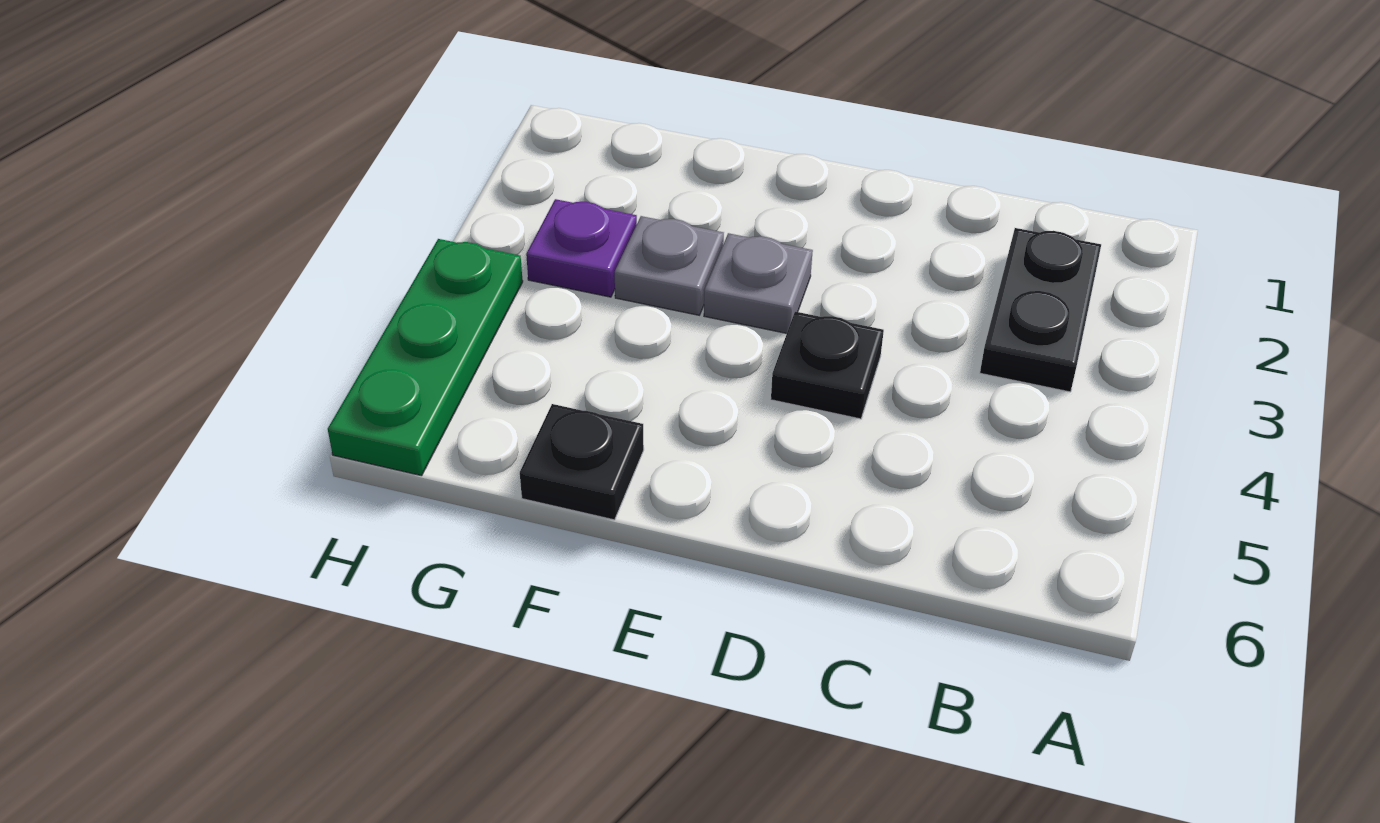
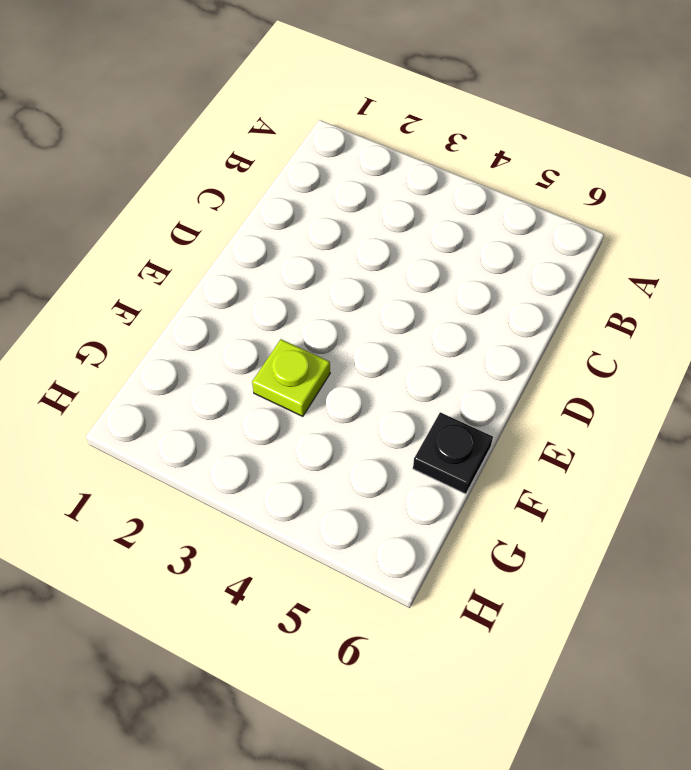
lime 1x1 plate [252,339,330,416] -> grey 1x1 plate [615,216,724,315]
none -> black 1x2 plate [980,228,1101,392]
none -> black 1x1 plate [771,312,884,419]

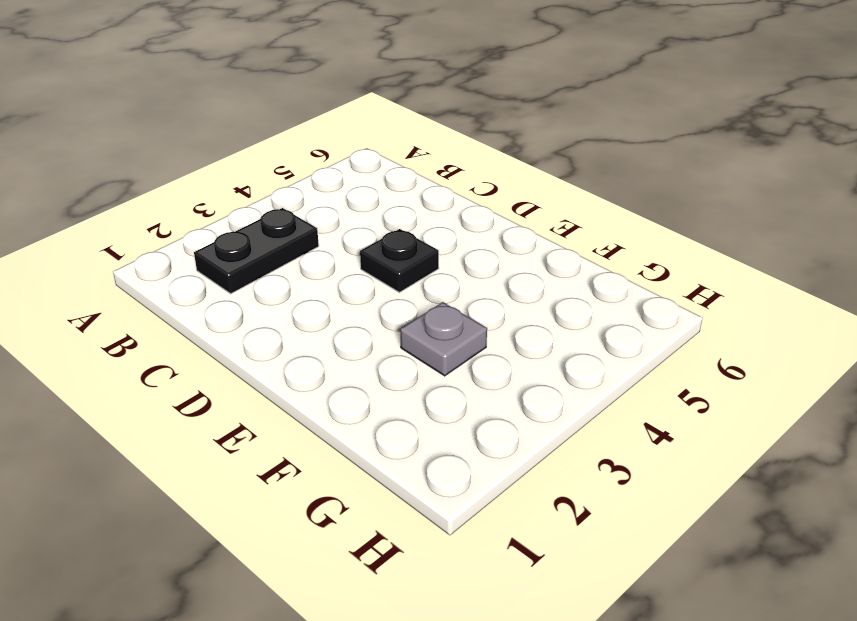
none -> grey 1x1 plate [704,233,813,333]
none -> black 1x1 plate [520,404,644,520]

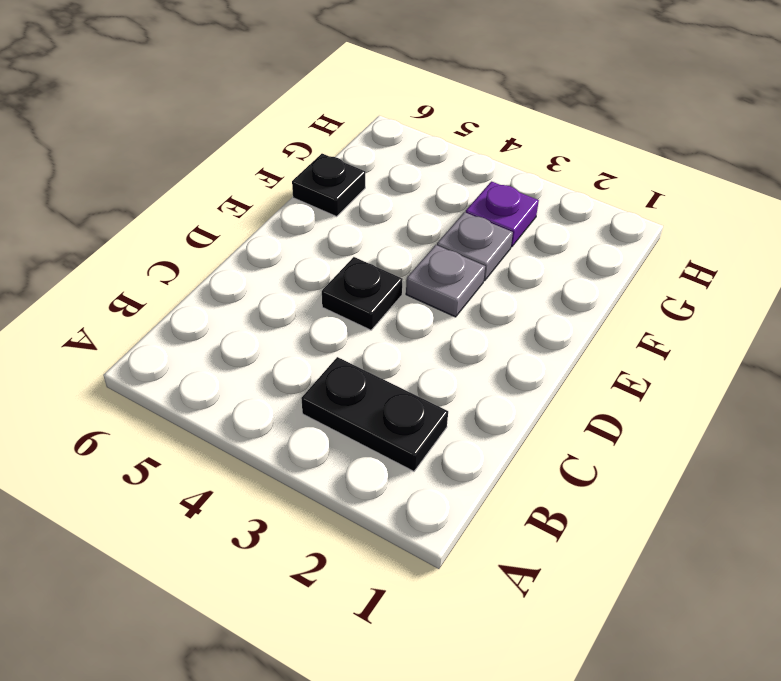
none -> green 1x3 plate [328,239,523,476]

